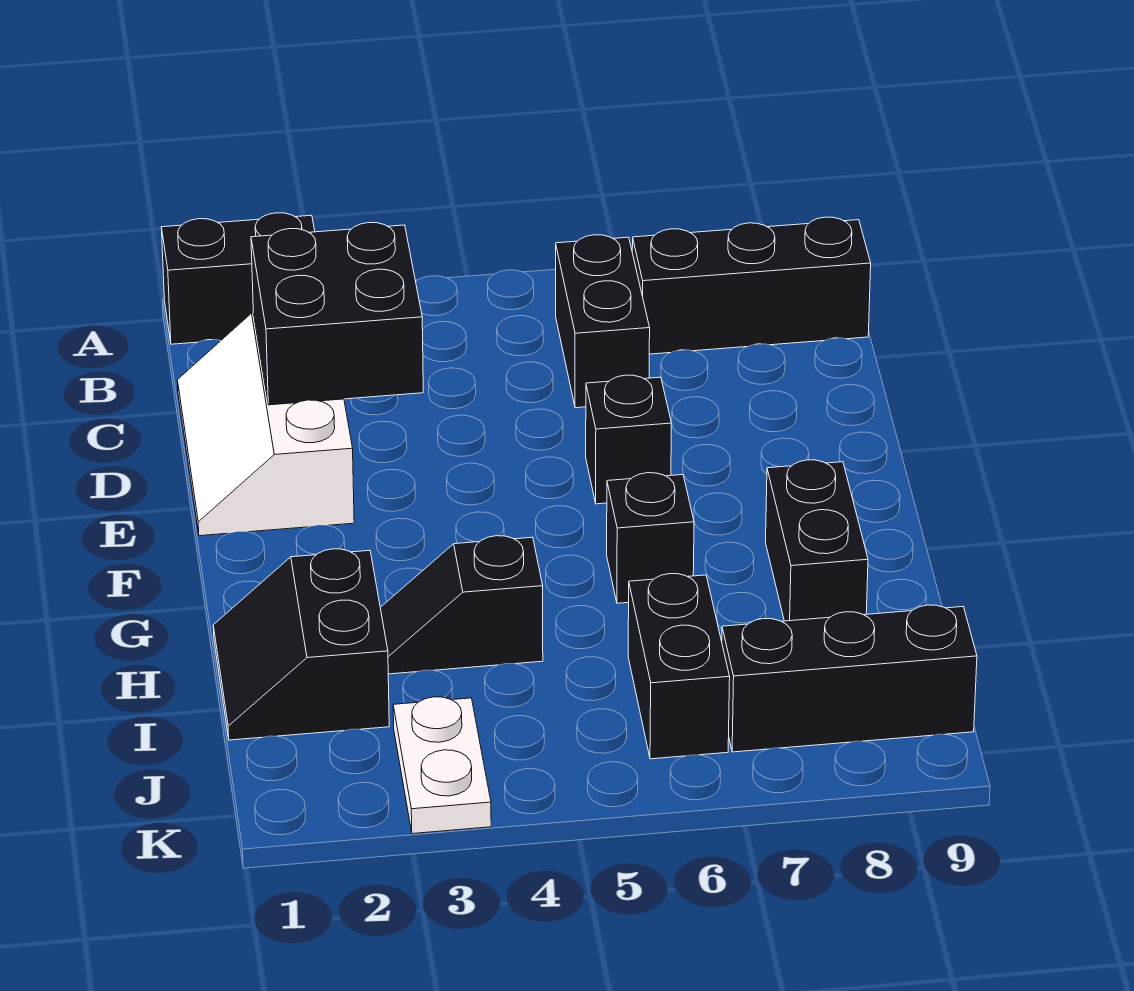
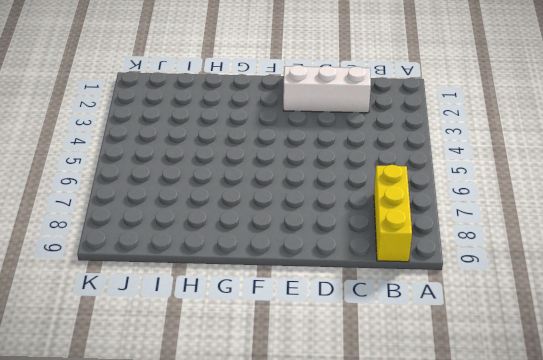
yellow 1x3 brick [374,165,412,262] -> black 1x3 brick [632,217,871,354]
none -> black 1x2 brick [161,213,315,344]
none -> black 1x2 brick [556,235,650,408]
none -> black 1x1 brick [586,375,671,504]

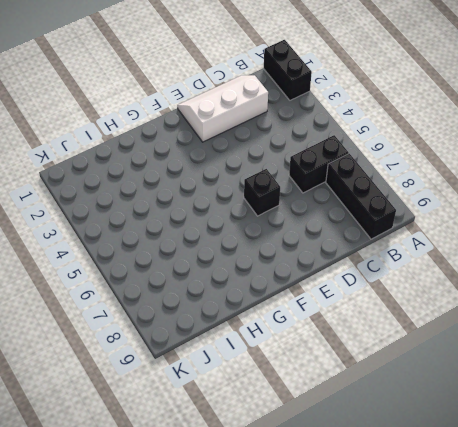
none -> black 1x1 brick [607,473,694,603]
none -> black 1x2 brick [766,460,868,621]
none -> black 2x2 slope [213,549,389,740]

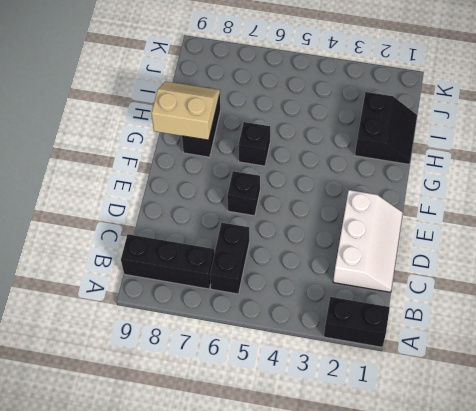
tan 2x2 slope [151,81,220,140] -> none
none -> black 1x2 slope [380,536,543,674]
none -> black 1x2 brick [628,574,730,759]
none -> white 1x2 plate [393,697,491,834]

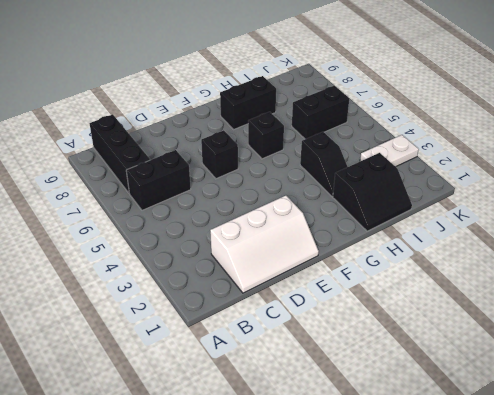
none -> black 1x2 brick [161,213,315,344]
none -> black 1x3 brick [722,605,977,752]
none -> black 2x2 brick [251,223,423,405]

